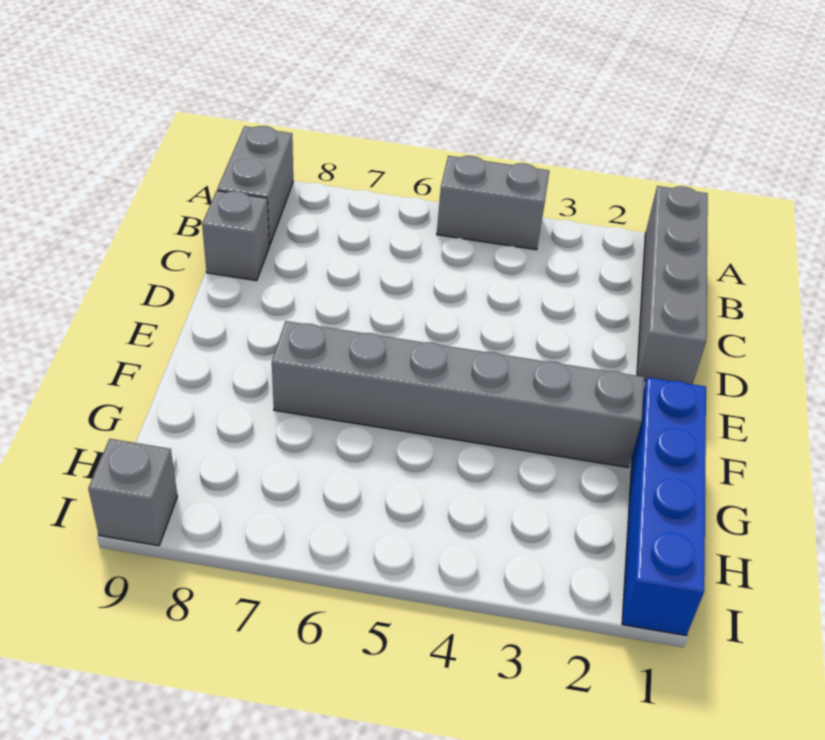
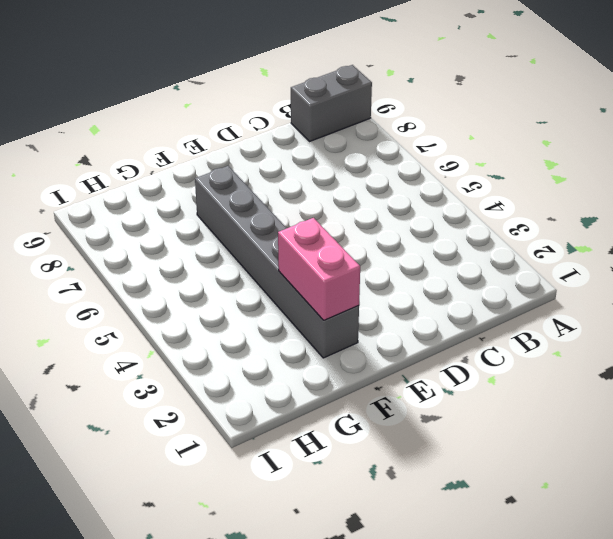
pink 1x2 brick [278,218,360,320] -> none
none -> grey 1x4 brick [637,186,708,384]
none -> grey 1x2 brick [437,156,549,250]

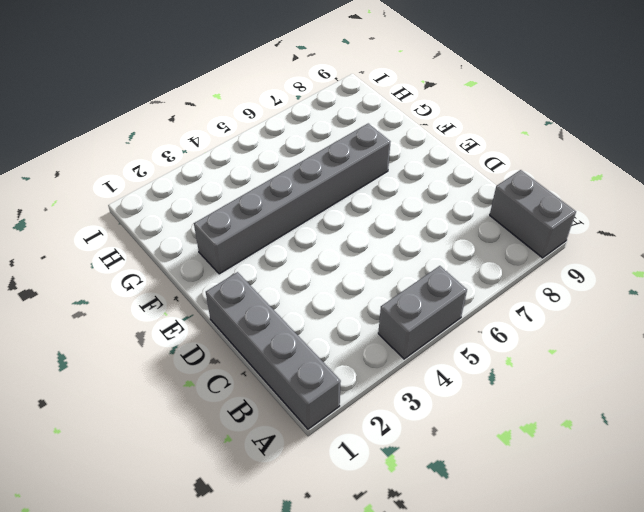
none -> grey 1x1 brick [202,191,269,281]
none -> blue 1x4 brick [622,377,706,635]

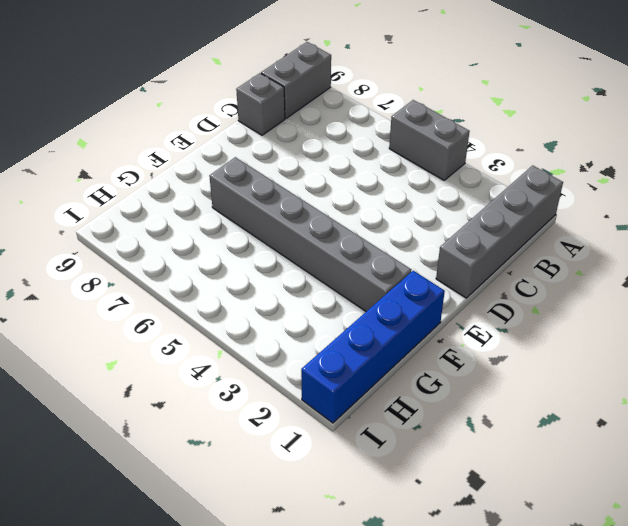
none -> grey 1x1 brick [88,439,178,546]

